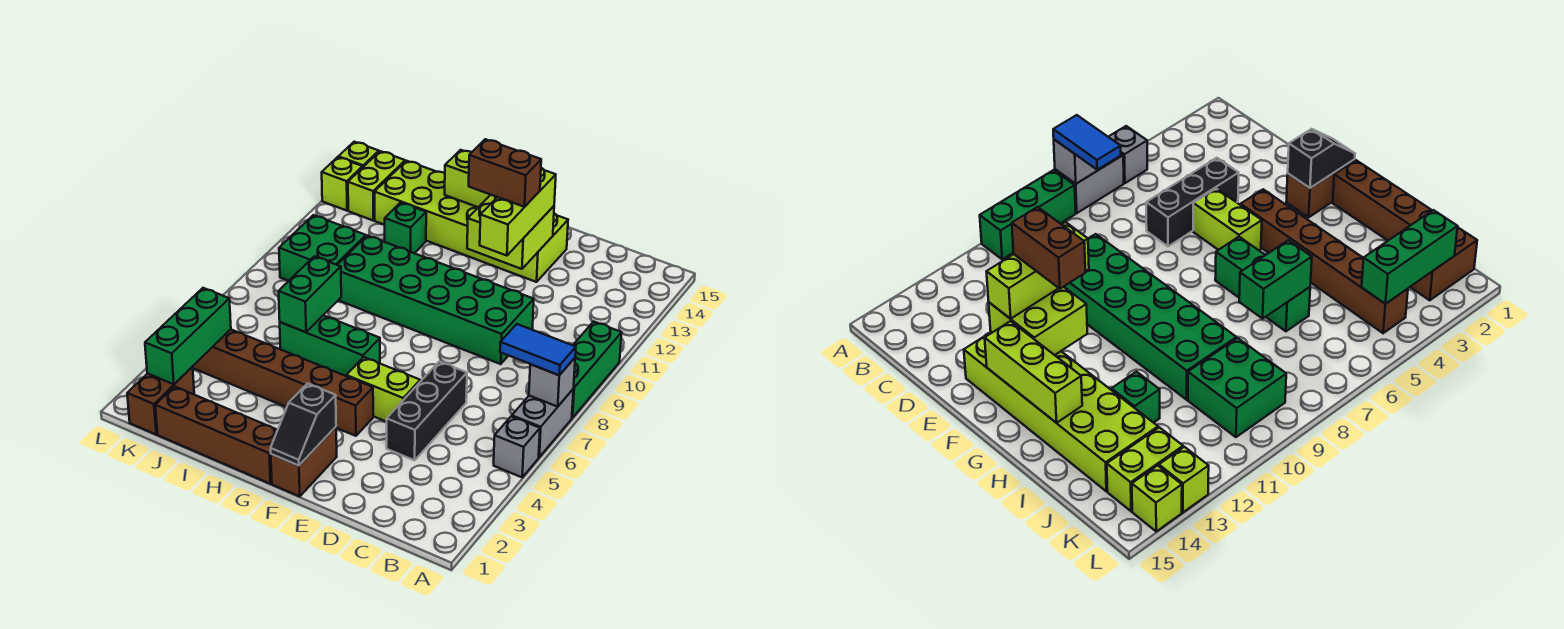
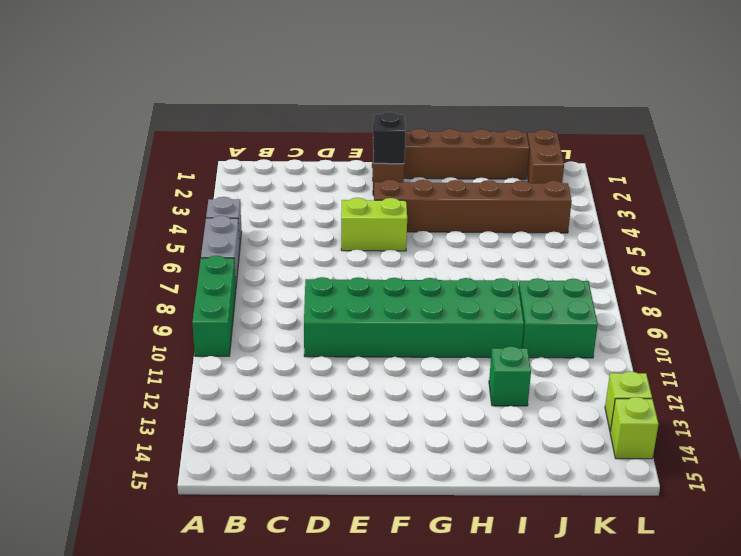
none -> black 1x3 brick [387,361,467,460]
none -> lime 2x6 brick [375,161,568,282]
none -> green 1x3 brick [280,315,380,376]

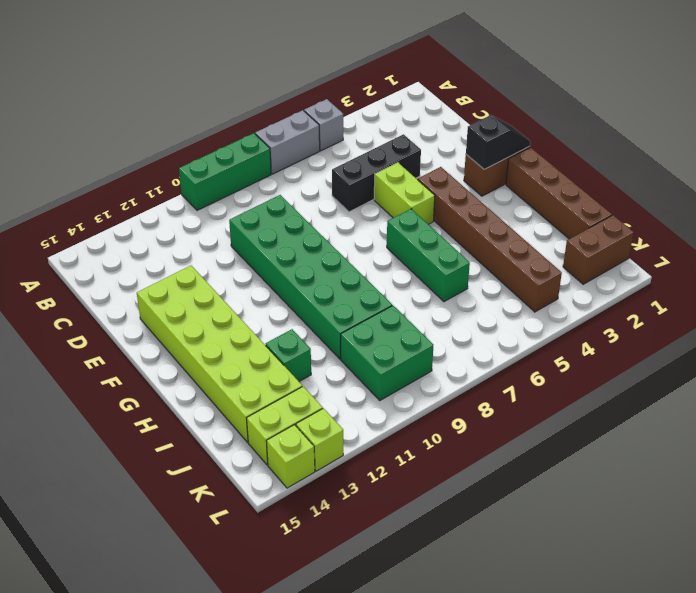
none -> grey 1x1 brick [529,358,575,407]
none -> lime 2x2 brick [467,195,554,269]
none -> lime 1x3 brick [445,150,490,207]

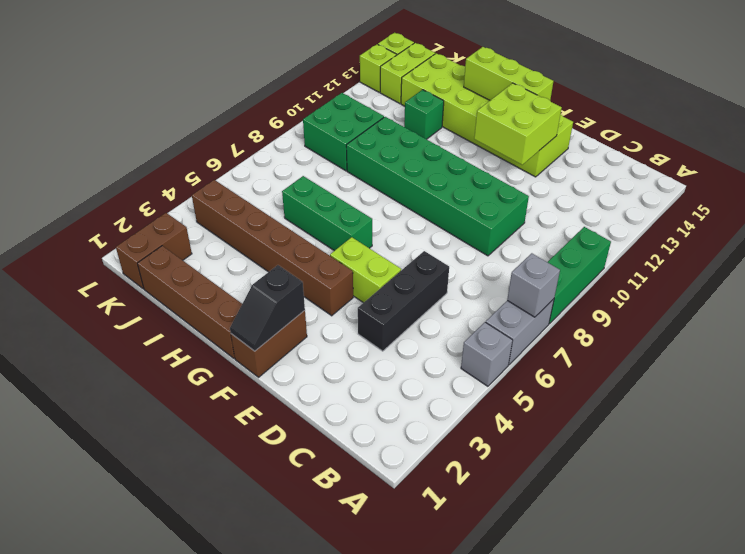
none -> green 1x2 brick [279,256,341,332]
none -> green 1x3 brick [145,288,231,384]
none -> blue 1x2 tile [500,324,576,375]

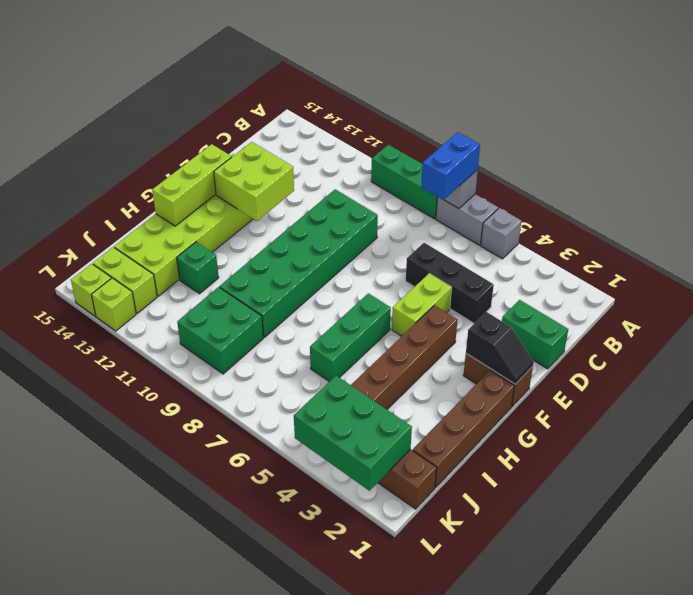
blue 1x2 brick [421,132,480,200] -> blue 1x2 tile [500,324,576,375]
green 1x2 brick [502,300,568,369] -> green 1x2 brick moved to [279,256,341,332]
green 2x3 brick [294,376,412,491] -> green 1x3 brick [145,288,231,384]
none -> lime 1x3 brick [480,168,556,256]
none -> brown 1x2 brick [469,139,541,207]

